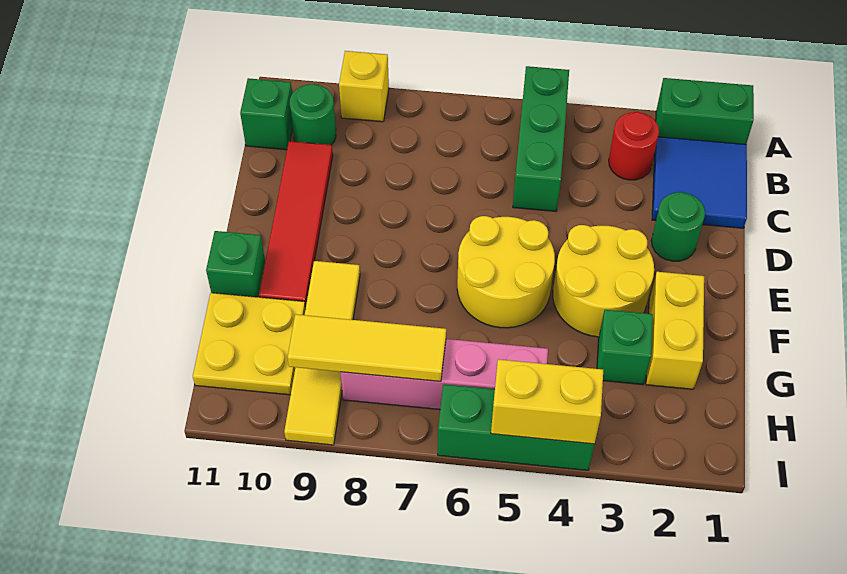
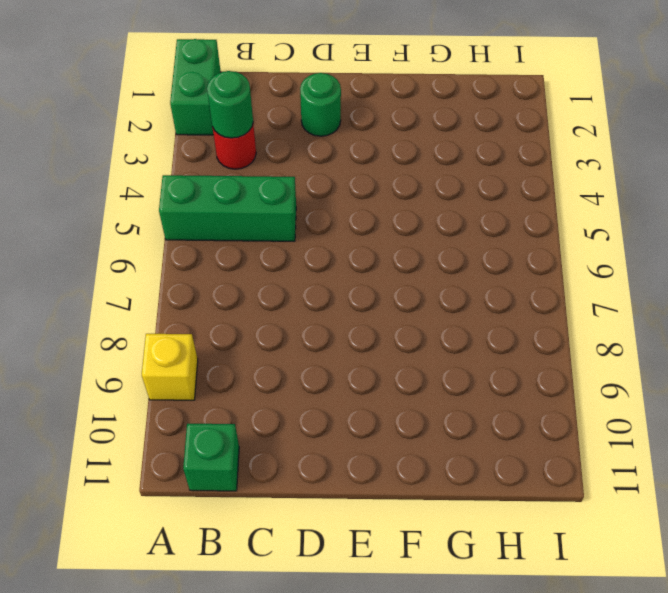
green 1x1 round brick [207,71,253,138] -> green 1x1 round brick moved to [290,84,336,145]
none -> blue 2x2 tile [652,137,747,228]
none -> red 1x4 tile [259,141,333,309]
none -> yellow 2x2 round brick [553,225,654,337]

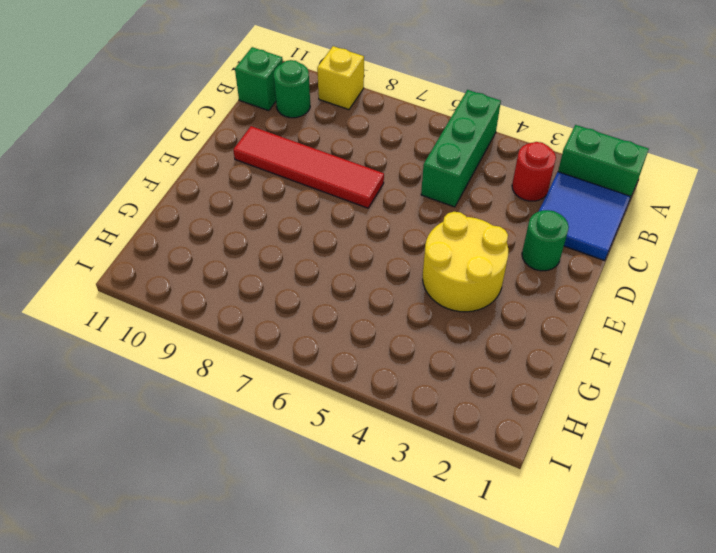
red 1x4 tile [233,126,384,208] -> red 1x4 tile turned to [259,141,333,309]
none -> yellow 2x2 round brick [457,216,555,328]
none -> yellow 1x2 brick [646,272,704,389]
none -> yellow 1x4 tile [284,261,360,445]

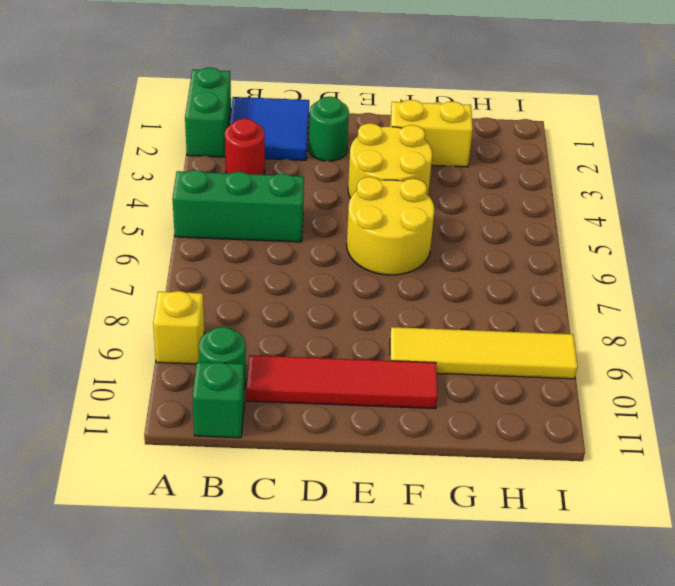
none -> green 1x1 brick [206,231,265,297]
none -> green 1x1 brick [597,310,653,385]
none -> yellow 2x2 plate [193,293,306,395]

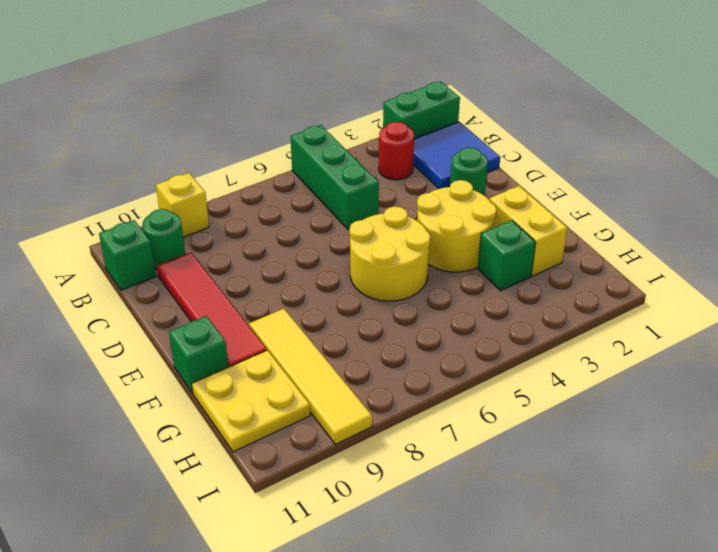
none -> pink 1x4 brick [340,339,548,410]
none -> green 1x3 brick [438,384,594,470]
none -> yellow 1x3 tile [288,314,446,381]

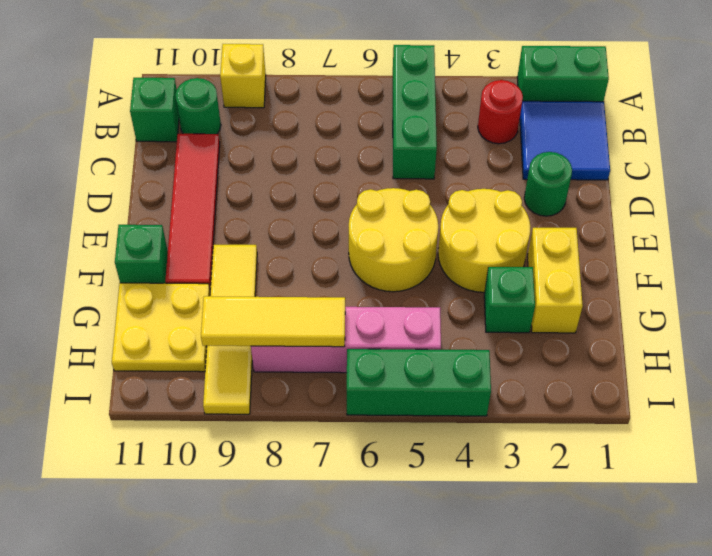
none -> yellow 1x2 brick [491,359,603,444]

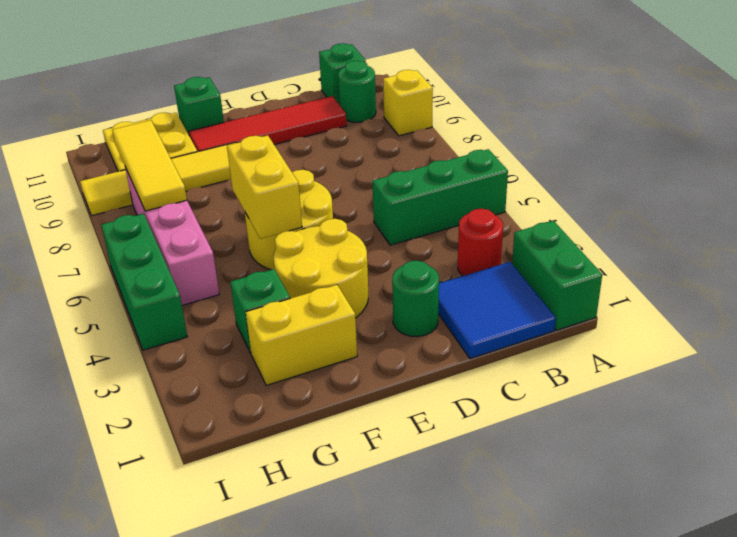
yellow 1x2 brick [227,135,302,239] -> yellow 1x2 brick moved to [491,359,603,444]

